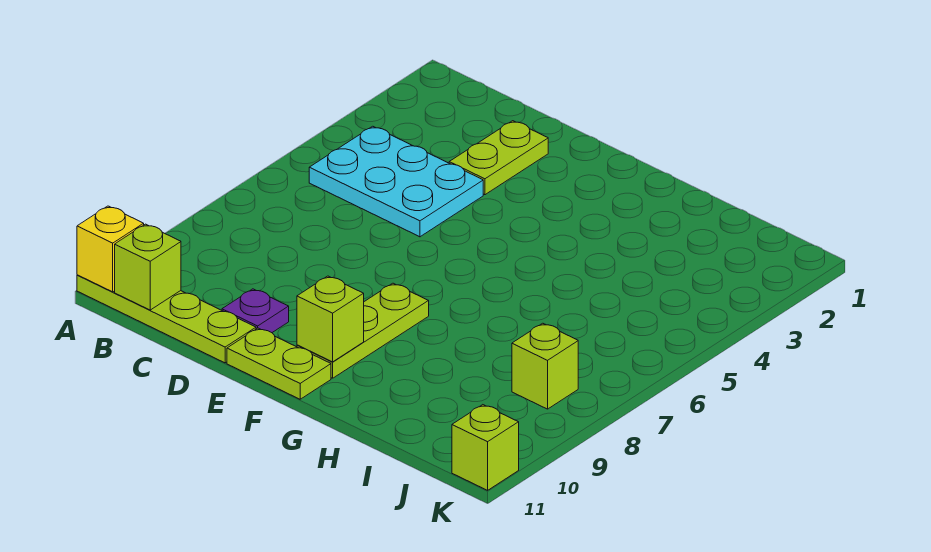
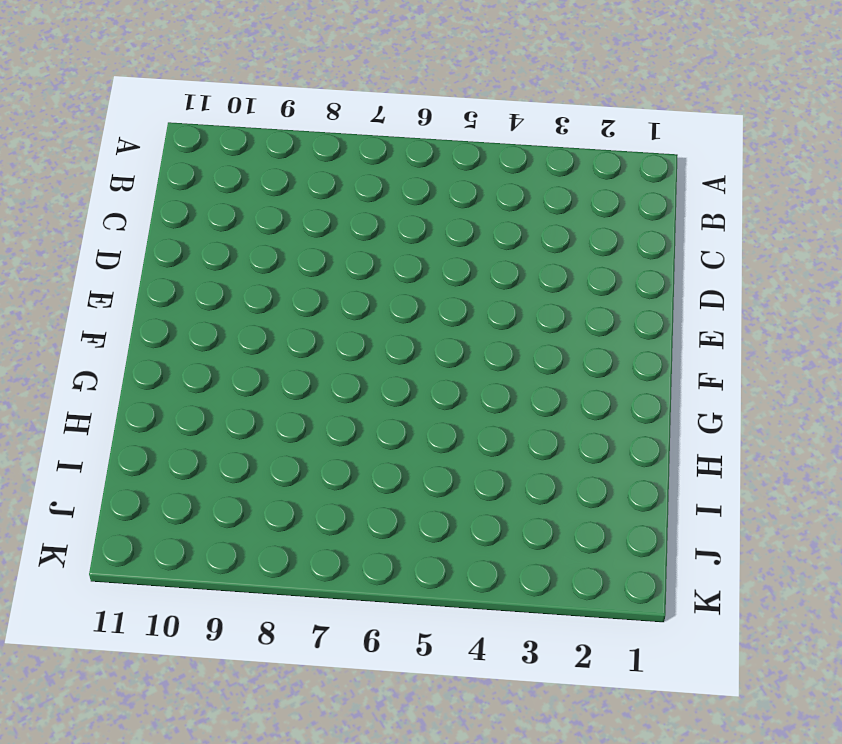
none -> lime 1x4 plate [77,275,256,363]
none -> cyan 2x3 plate [309,126,483,237]

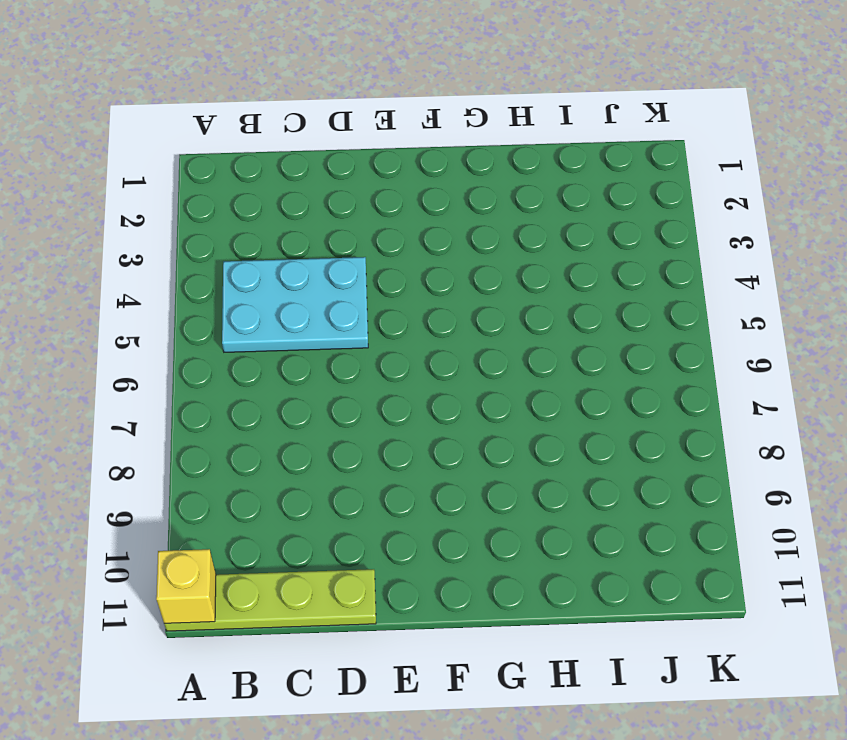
none -> lime 1x2 plate [449,121,548,195]
none -> purple 1x1 plate [222,289,289,333]

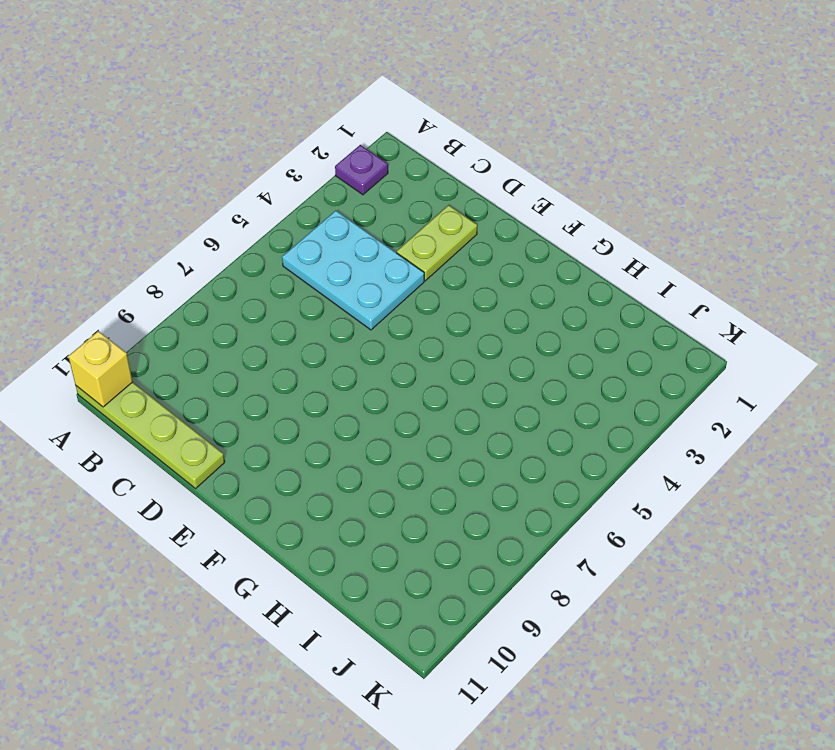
purple 1x1 plate [335,145,388,195] -> purple 1x1 plate moved to [222,289,289,333]
none -> lime 1x2 plate [227,328,331,399]
none -> lime 1x3 plate [297,283,429,378]

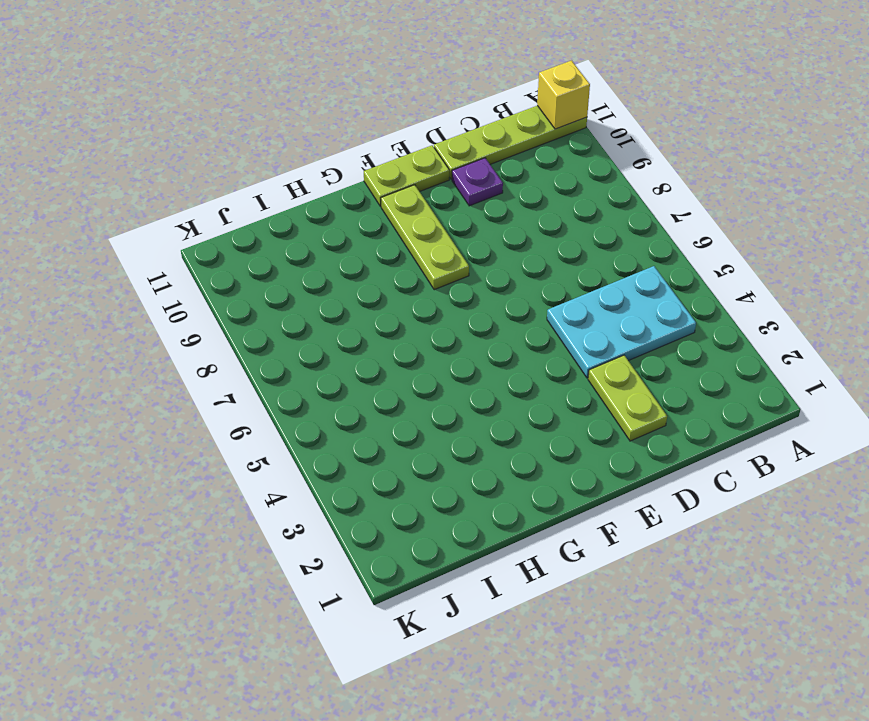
none -> lime 1x1 brick [512,323,578,409]
none -> lime 1x1 brick [452,405,519,490]

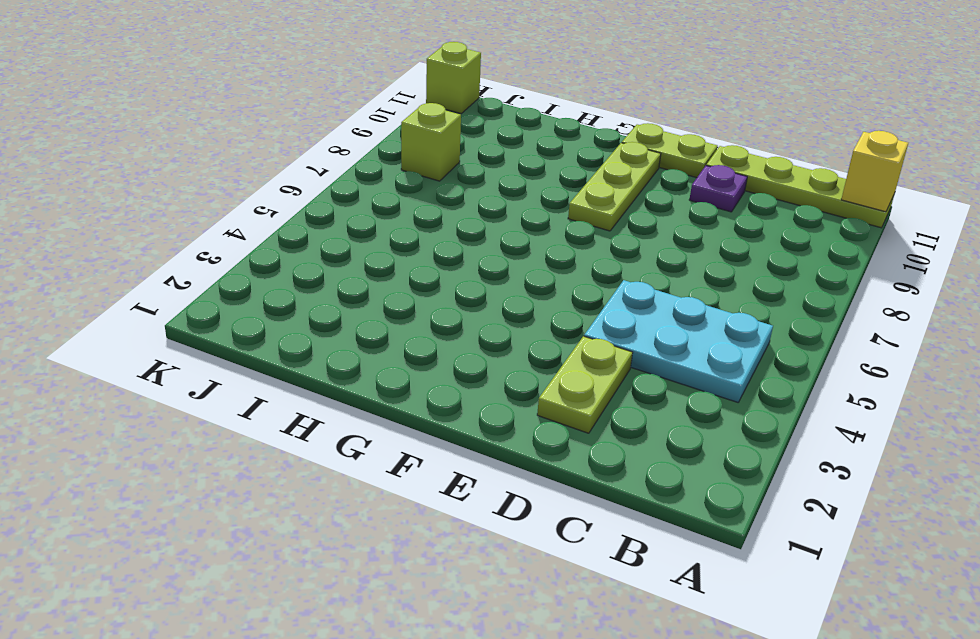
none -> lime 1x1 brick [115,224,181,310]
none -> lime 1x1 brick [297,276,364,362]

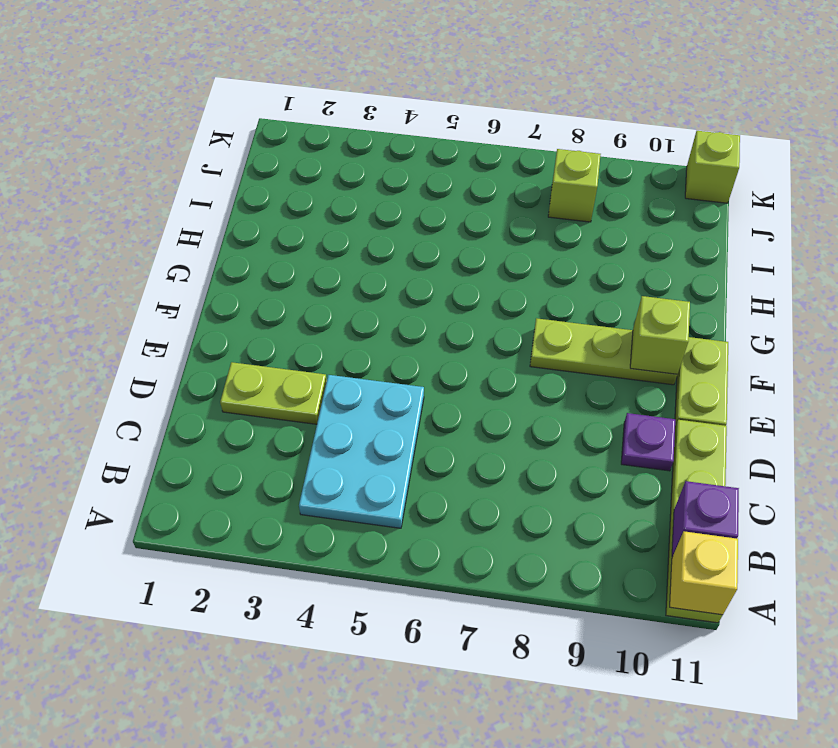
purple 1x1 brick [672,481,739,557] -> lime 1x1 brick [115,224,181,310]

